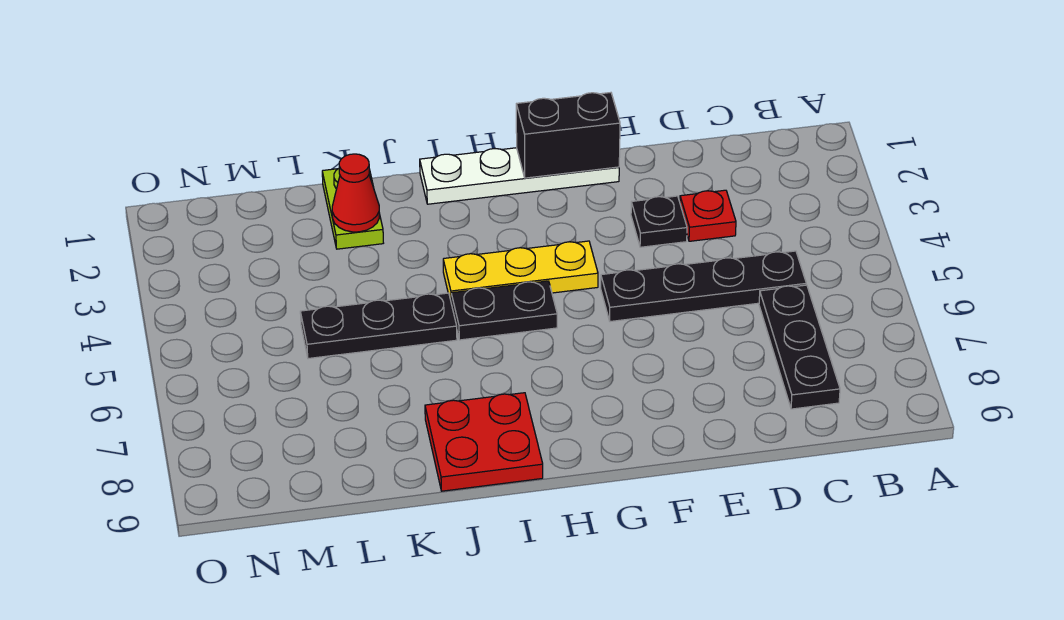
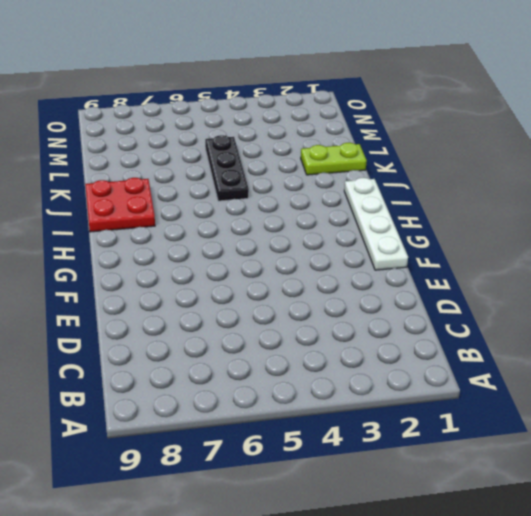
none -> black 1x4 plate [601,251,806,322]
none -> black 1x3 plate [759,285,840,409]
none -> red 1x1 plate [680,190,736,241]

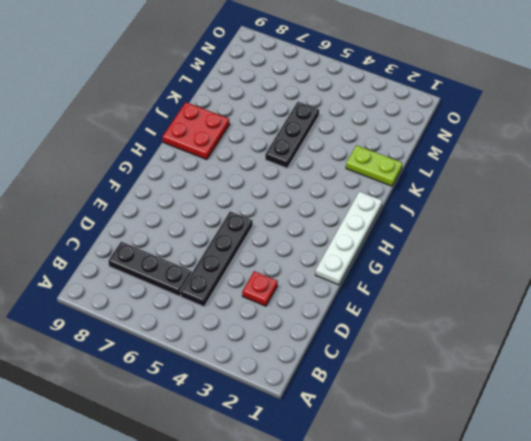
none -> black 1x1 plate [631,196,687,247]
none -> yellow 1x3 plate [443,241,598,300]
none -> black 1x2 plate [451,281,557,340]

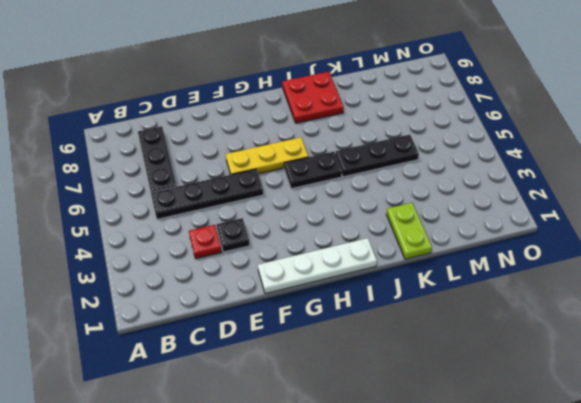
yellow 1x3 plate [226,137,308,175] -> yellow 1x3 plate moved to [443,241,598,300]
none -> black 1x2 brick [516,93,620,178]
none -> red 1x1 cone [332,154,380,232]

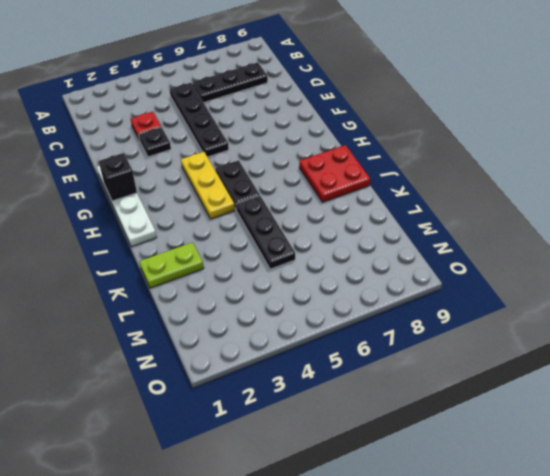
black 1x1 brick [99,153,137,201] -> black 1x2 brick [516,93,620,178]
none -> red 1x1 cone [332,154,380,232]

